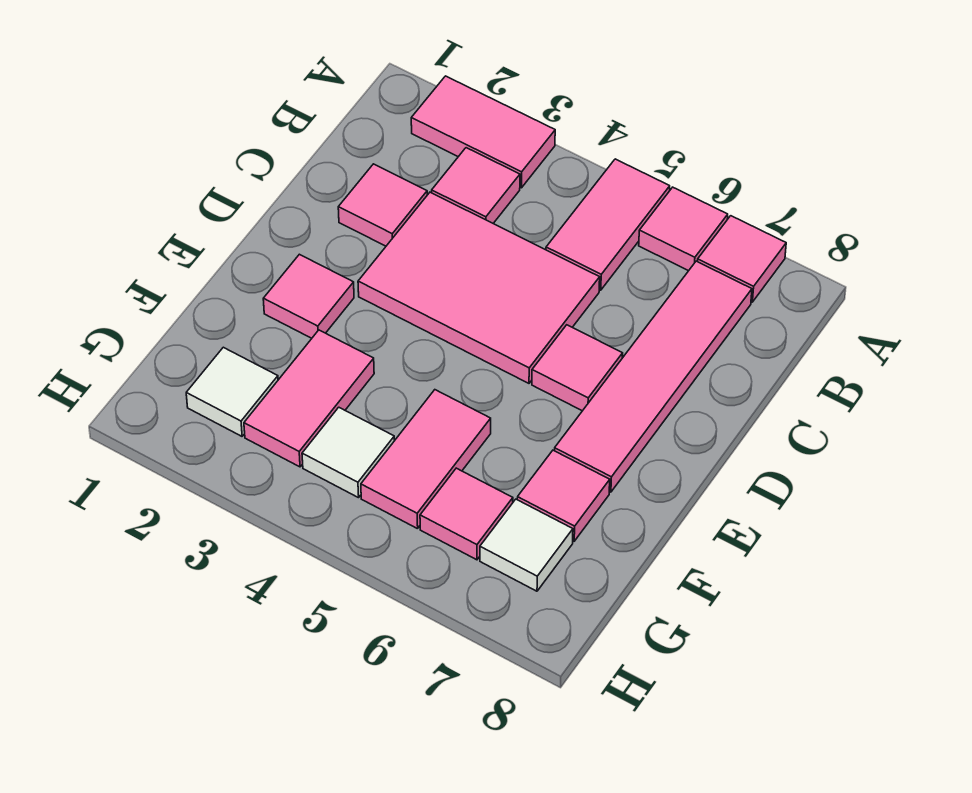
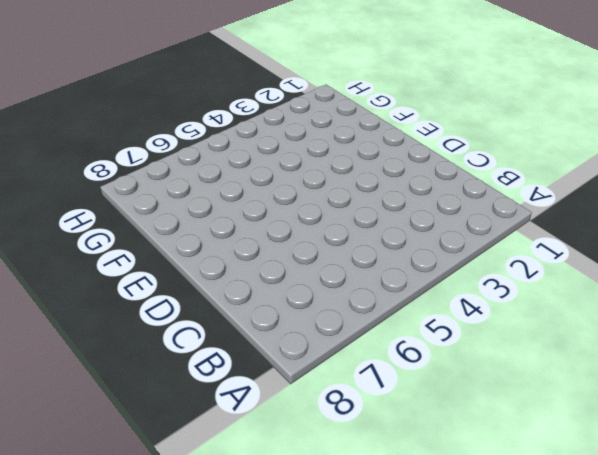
none -> pink 1x2 tile [411,76,555,188]
none -> pink 1x2 tile [546,159,670,290]
none -> pink 1x1 tile [639,187,728,271]

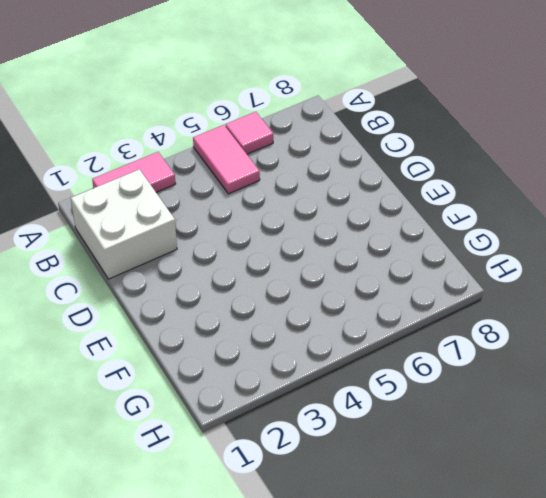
white 2x2 brick [71,169,177,279] -> pink 1x1 tile [338,164,427,246]
none -> pink 1x1 tile [698,216,786,302]
none -> pink 1x1 tile [432,148,520,223]
none -> pink 1x4 tile [555,261,752,492]

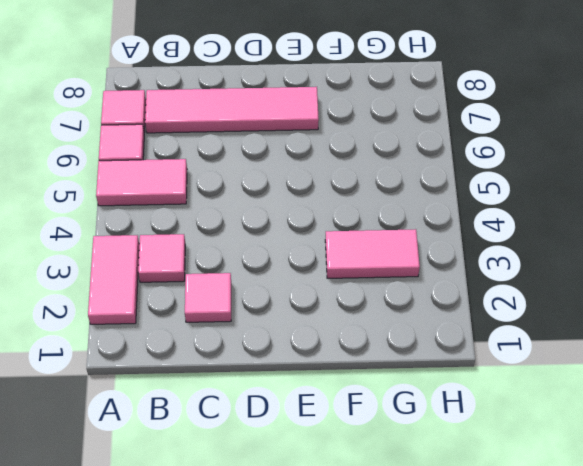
none -> pink 2x3 tile [358,192,600,383]
none -> pink 1x1 tile [532,325,623,411]
none -> pink 1x1 tile [263,254,354,338]

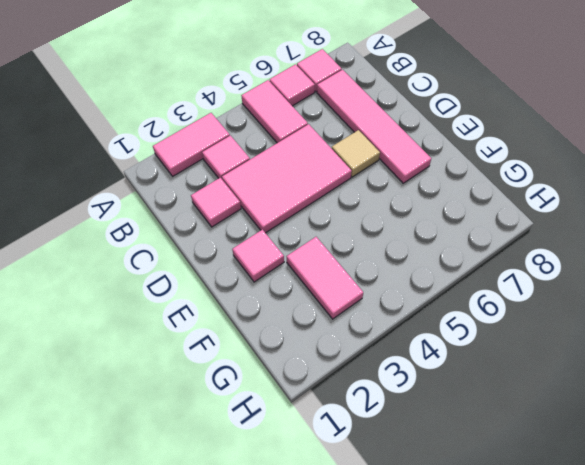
tan 1x1 tile [332,130,380,177] -> pink 1x1 tile [532,325,623,411]
none -> pink 1x2 tile [361,390,491,529]
none -> pink 1x1 tile [517,450,610,541]
none -> white 1x1 tile [186,347,278,436]

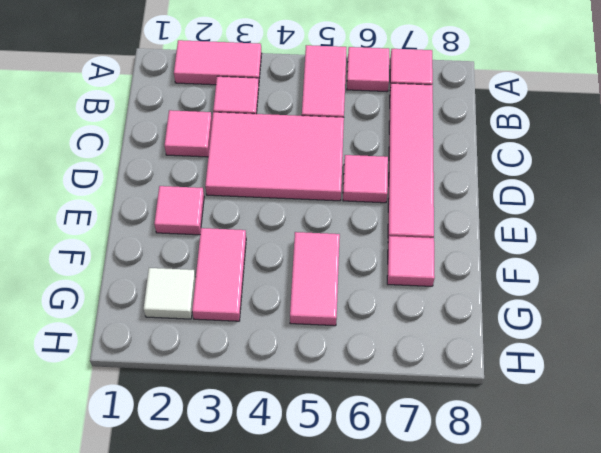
none -> white 1x1 tile [302,407,394,498]
none -> pink 1x1 tile [420,468,513,560]
none -> white 1x1 tile [480,499,573,591]

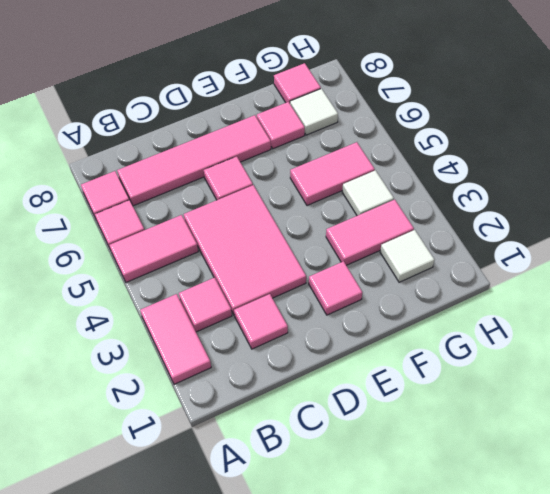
pink 1x1 tile [274,63,321,103] -> pink 1x1 tile moved to [420,468,513,560]

